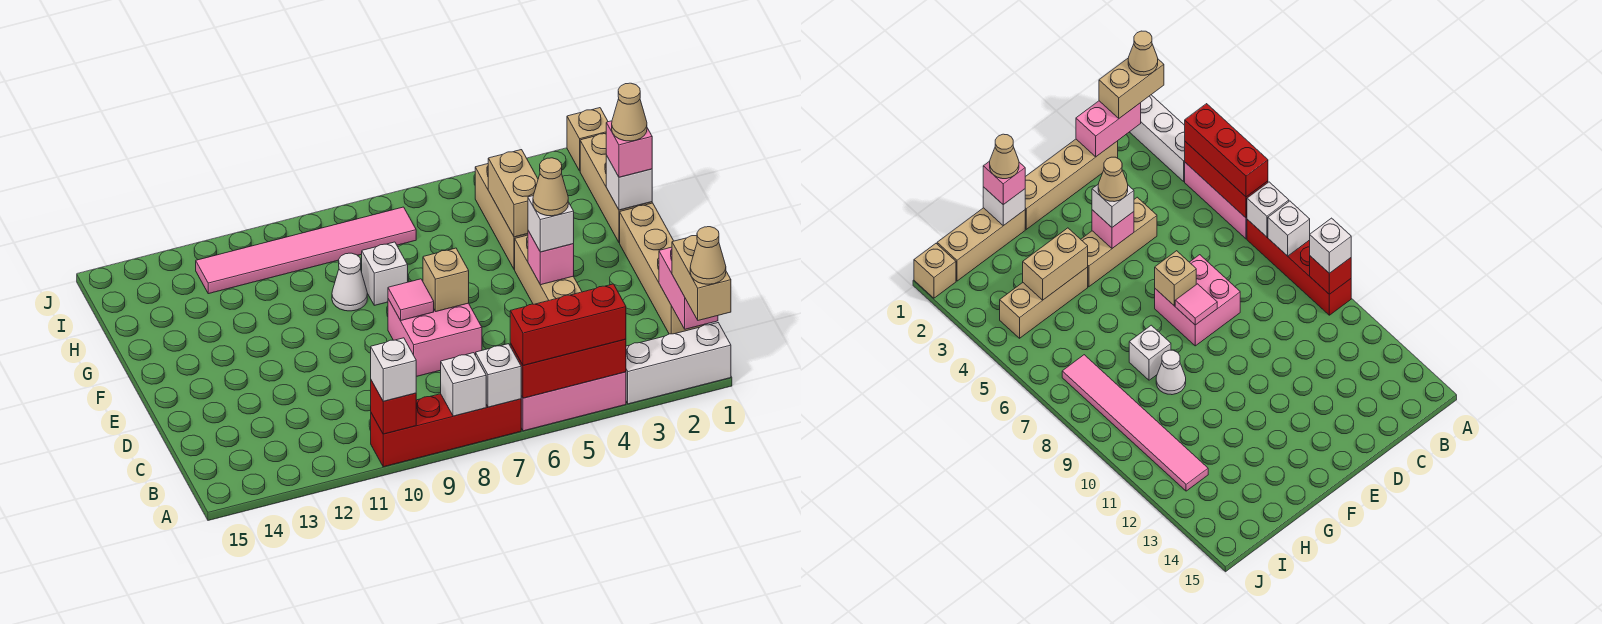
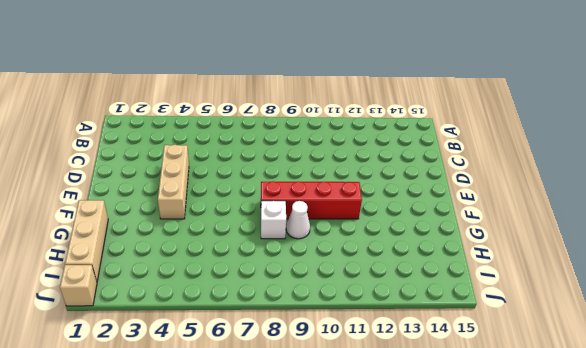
red 1x4 brick [261,181,362,219] -> red 1x4 brick moved to [371,394,521,467]
none -> white 1x3 brick [626,323,731,404]
none -> pink 1x3 brick [521,372,626,431]
none -> tan 1x4 brick [620,203,705,334]
none -> pink 2x2 brick [388,299,482,377]

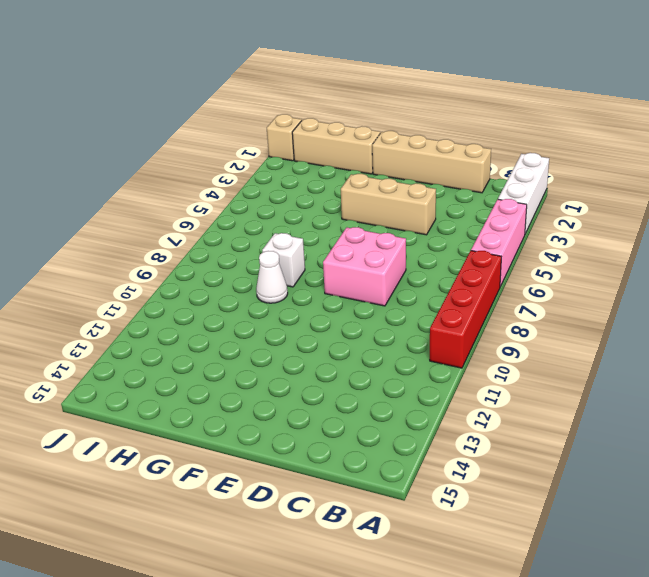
none -> tan 1x3 brick [475,164,528,270]
none -> pink 1x6 tile [196,207,416,294]
none -> red 1x3 brick [510,339,626,398]
none -> white 1x1 brick [476,344,521,407]

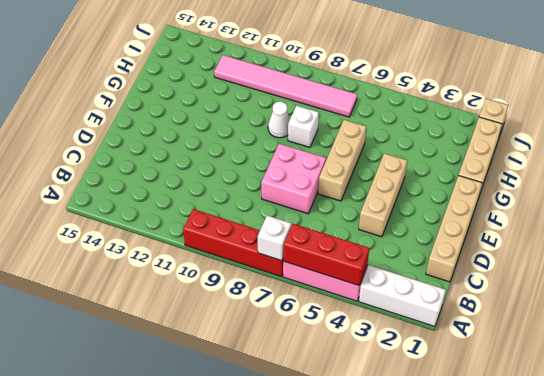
tan 1x3 brick [318,120,366,201] -> tan 1x3 brick moved to [475,164,528,270]
none -> white 1x1 brick [441,353,486,416]
none -> red 1x1 brick [371,381,416,434]
none -> pink 1x2 brick [659,247,718,329]
none -> pink 1x1 brick [528,231,574,285]

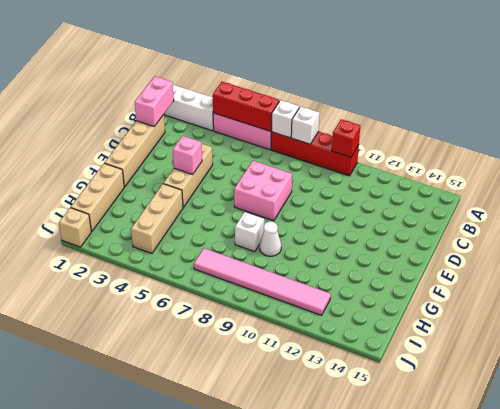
none -> tan 1x1 brick [423,248,469,311]
none -> pink 1x1 tile [388,279,434,320]
none -> white 1x1 brick [606,155,652,210]
none -> tan 1x2 brick [488,150,538,237]

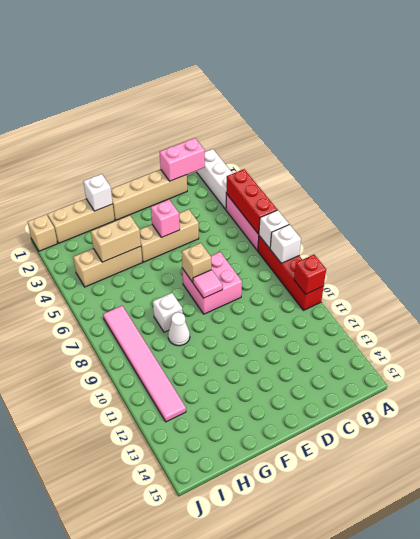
none -> tan 1x2 brick [672,235,731,320]
none -> red 1x3 brick [510,284,626,366]
none -> white 1x1 brick [371,338,416,401]
none -> white 1x1 brick [528,196,574,252]

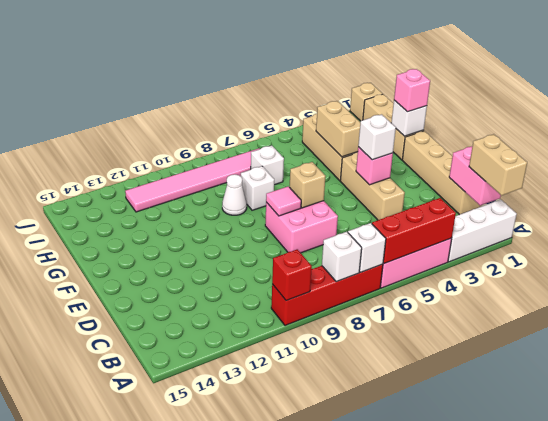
white 1x1 brick [251,145,284,185] -> white 1x1 brick moved to [371,338,416,401]
none -> red 1x3 brick [510,284,626,366]
none -> tan 1x1 cone [690,227,726,284]
none -> tan 1x1 cone [533,158,568,216]
none -> tan 1x1 cone [612,83,647,141]

